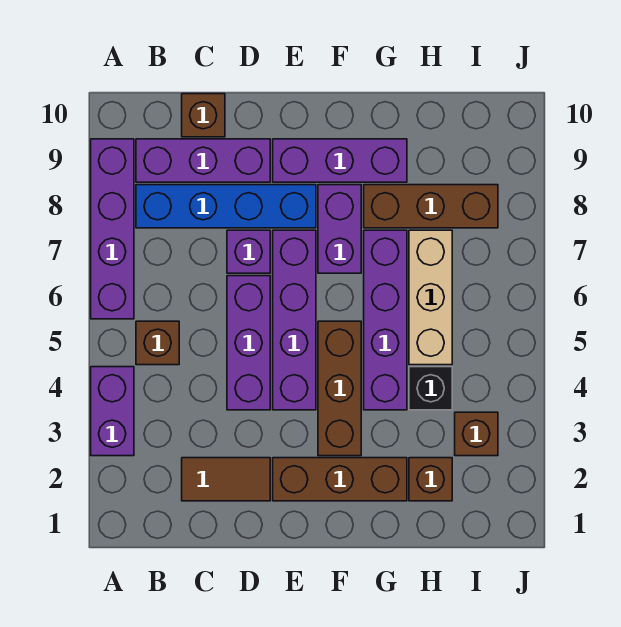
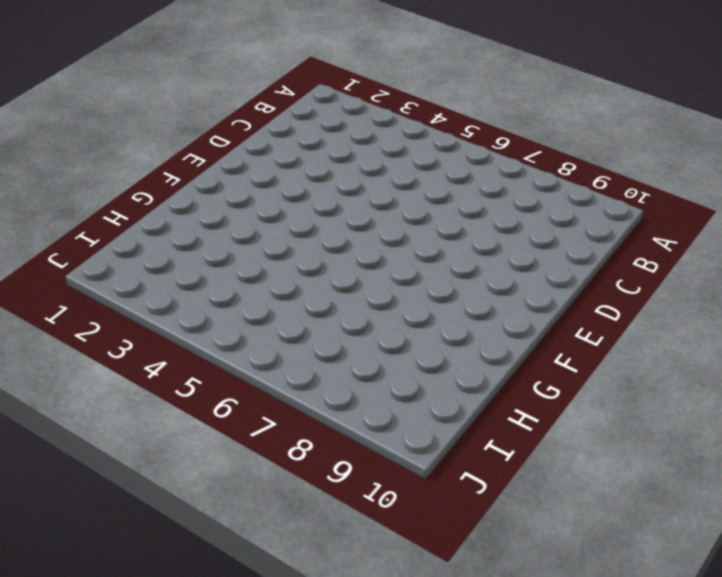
none -> purple 1x2 brick [91,367,134,456]
none -> purple 1x4 brick [91,139,134,319]
none -> brown 1x1 brick [136,321,179,365]

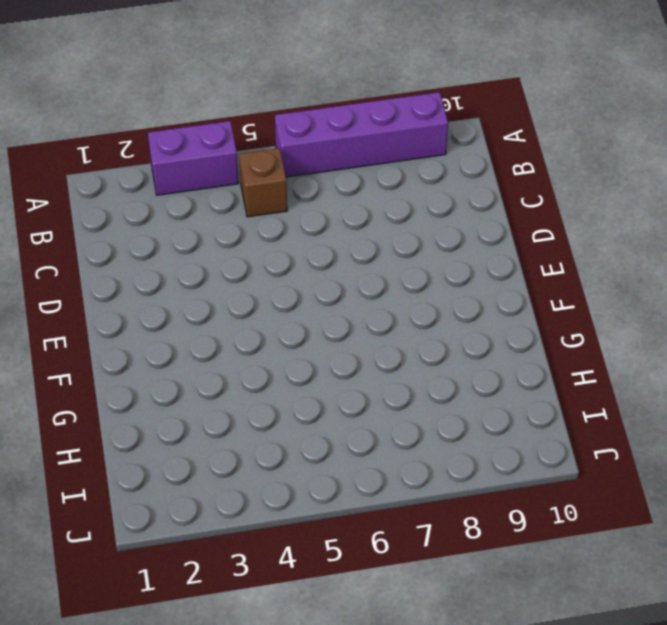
none -> blue 1x4 brick [136,185,316,228]
none -> purple 1x3 brick [136,139,270,182]
none -> brown 1x2 tile [182,458,270,501]

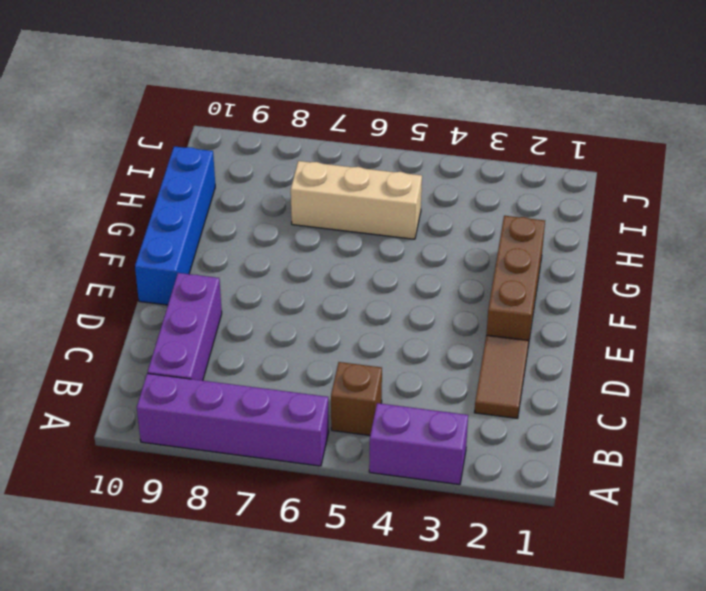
blue 1x4 brick [135,146,215,305] -> blue 1x4 brick moved to [136,185,316,228]
none -> brown 1x1 brick [182,94,225,137]
none -> purple 1x3 brick [227,276,270,410]
none -> purple 1x1 brick [227,230,270,273]

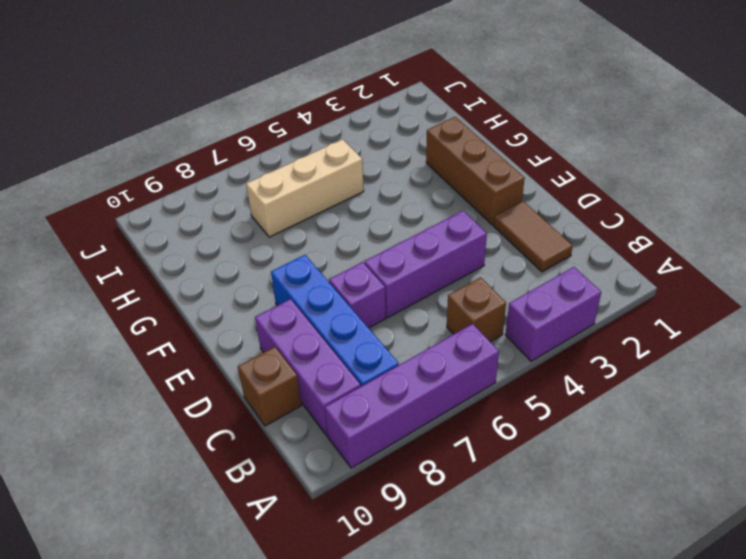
none -> purple 1x4 brick [273,230,316,410]
none -> purple 1x3 brick [273,139,407,182]
none -> brown 1x3 brick [318,321,361,456]

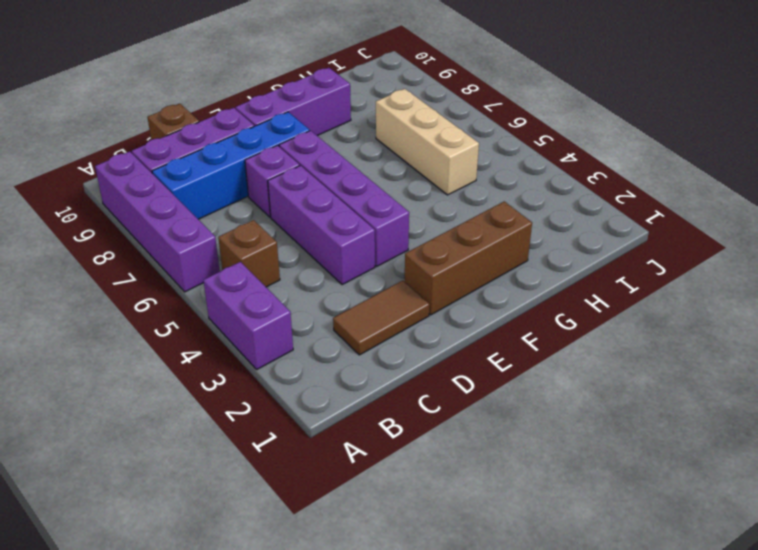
none -> brown 1x3 brick [318,321,361,456]
none -> purple 1x2 brick [318,185,361,273]
none -> purple 1x4 brick [364,230,407,410]

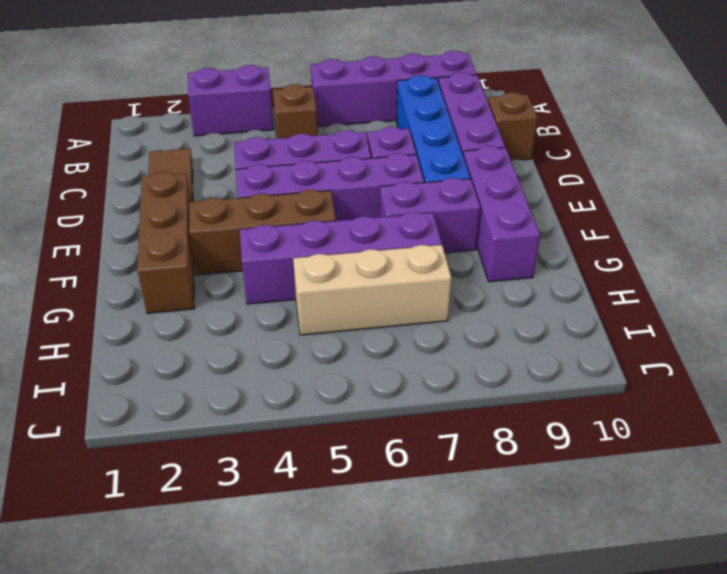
none -> brown 1x3 brick [364,185,498,228]
none -> brown 1x1 brick [409,458,452,501]
none -> black 1x1 brick [409,367,452,410]

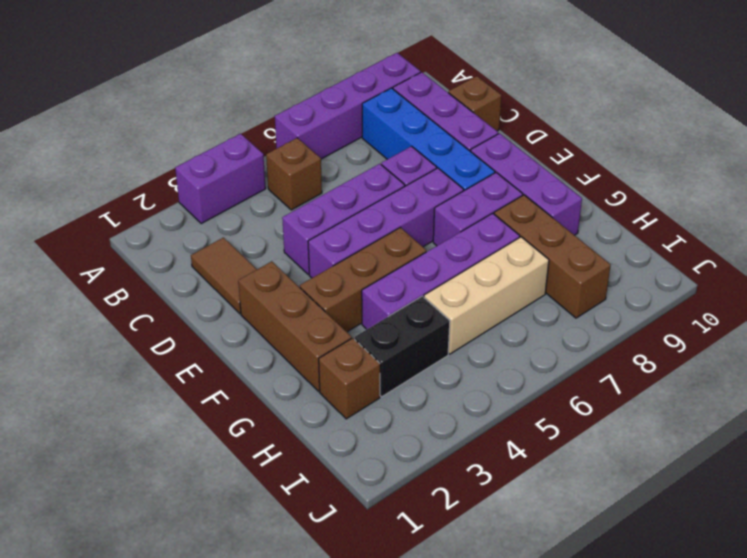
black 1x2 brick [355,296,450,397] -> black 1x1 brick [409,367,452,410]
none -> brown 1x1 brick [455,412,498,456]

